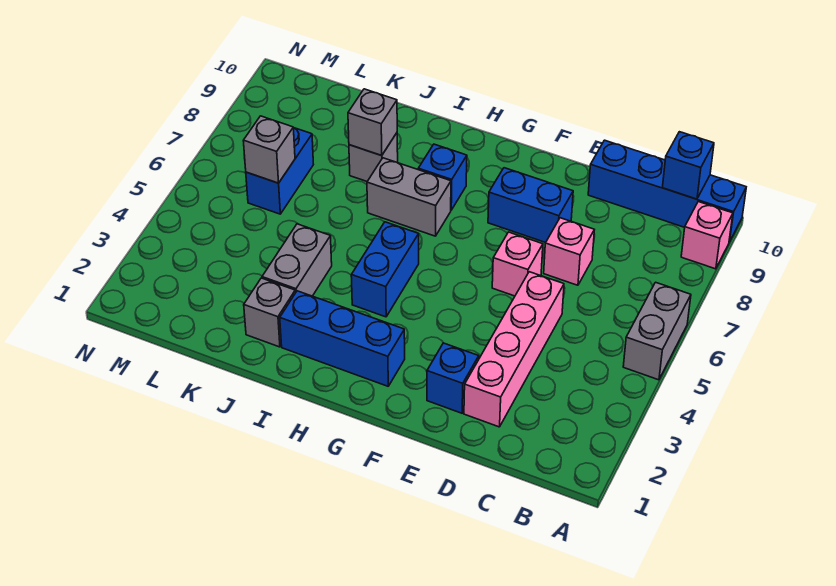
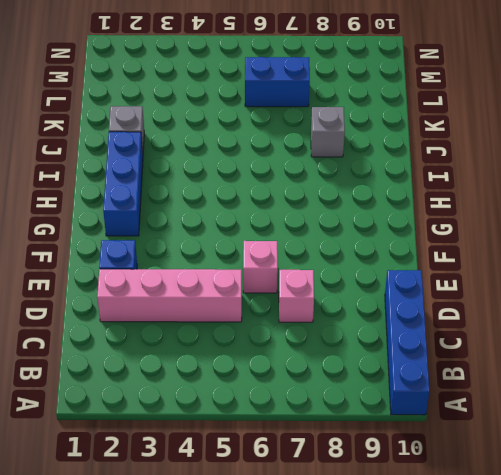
none -> grey 1x2 brick [623,282,691,380]
none -> pink 1x1 brick [681,202,733,269]
none -> blue 1x2 brick [488,168,573,243]

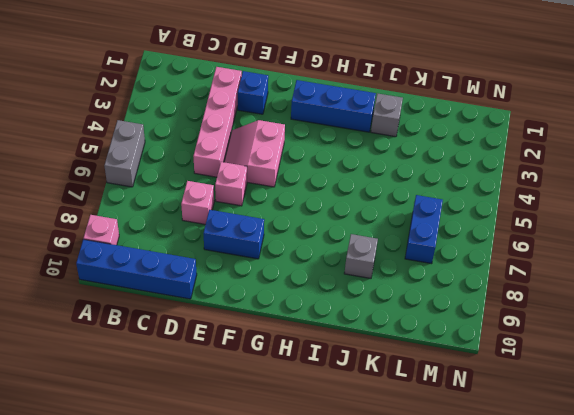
pink 2x2 slope [225,120,285,187] -> none
none -> blue 1x2 brick [351,222,419,317]
none -> grey 1x2 brick [367,158,451,236]
none -> blue 1x1 brick [418,144,467,210]

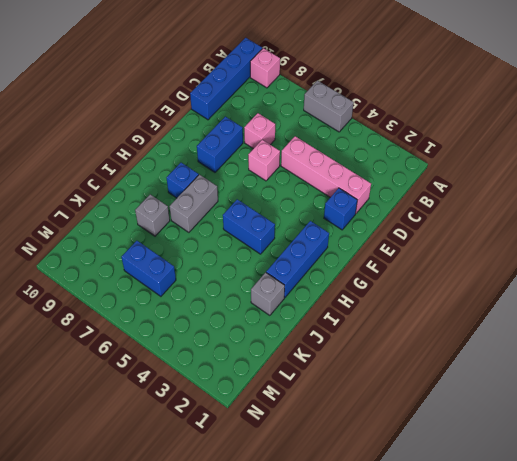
none -> grey 1x2 brick [262,224,332,296]
none -> blue 1x1 brick [662,132,714,199]
none -> grey 1x1 brick [348,89,397,155]

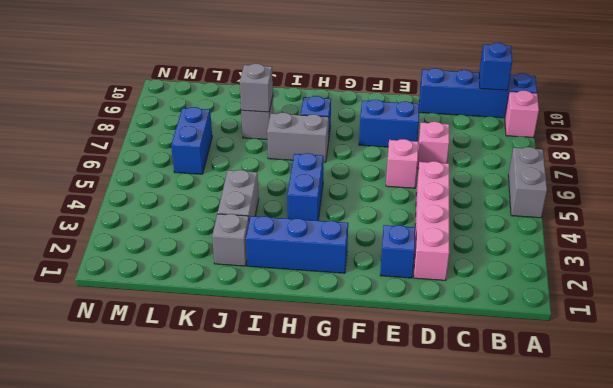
none -> grey 1x1 brick [243,116,295,183]

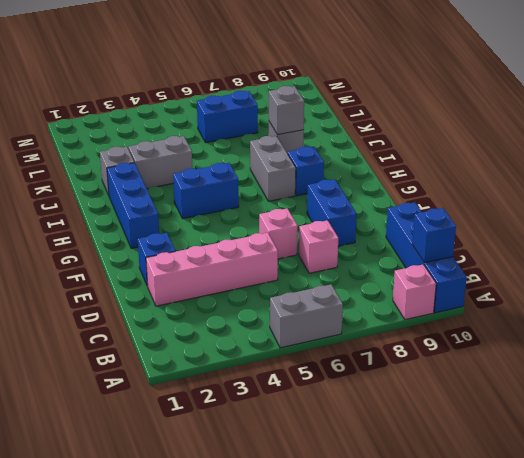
none -> grey 1x1 brick [243,116,295,183]

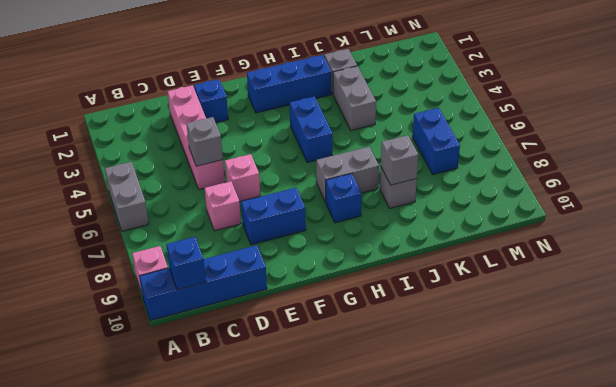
grey 1x1 brick [187,117,223,166] -> grey 1x1 brick moved to [243,116,295,183]

